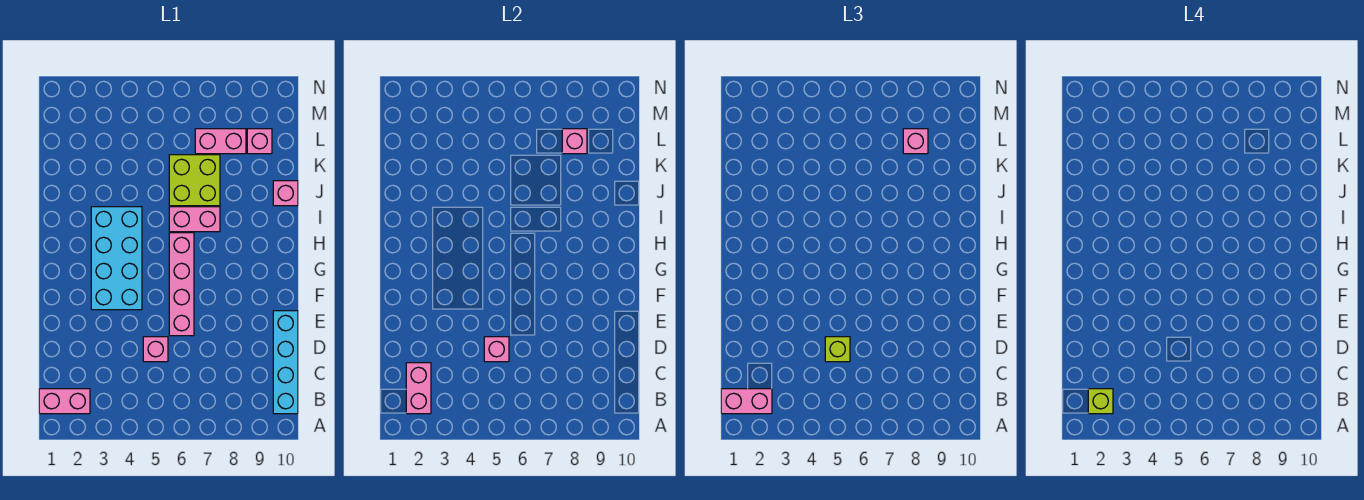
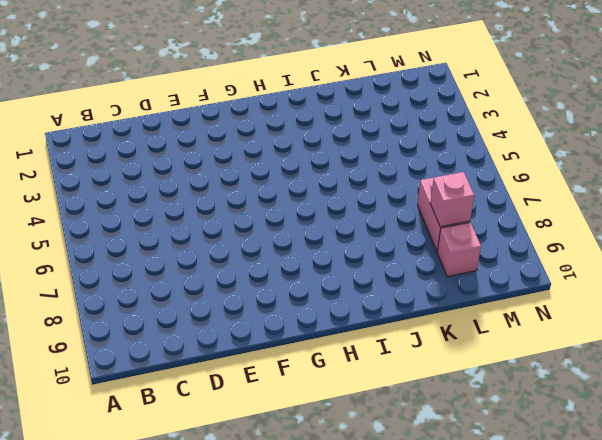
none -> pink 1x2 brick [39,389,90,414]
none -> cyan 1x4 brick [273,311,298,414]
none -> pink 1x1 brick [143,337,168,362]

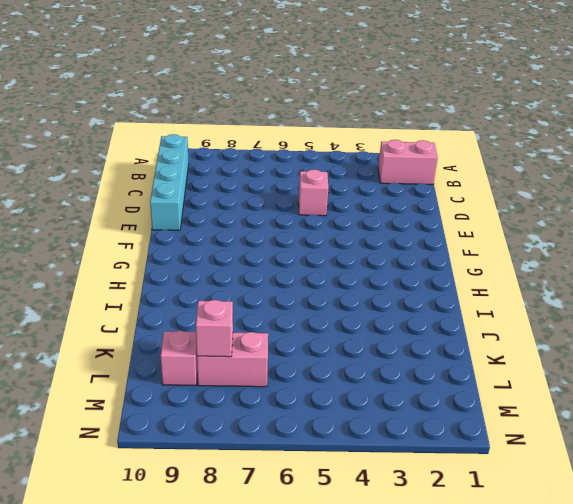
none -> pink 1x4 brick [169,233,194,336]
none -> cyan 2x4 brick [91,207,142,310]
none -> pink 1x2 brick [169,207,220,232]

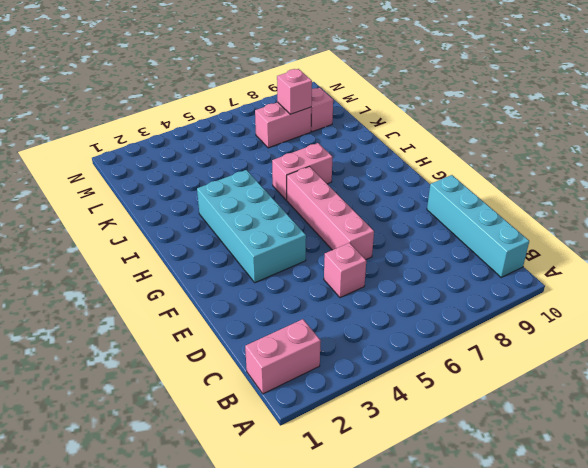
none -> lime 2x2 brick [169,155,220,206]
none -> pink 1x1 brick [273,181,298,206]
none -> pink 1x2 brick [406,363,431,414]

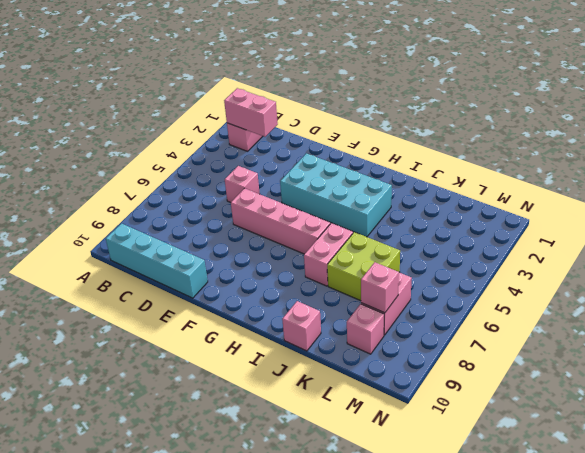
none -> pink 1x1 brick [484,337,509,362]
none -> pink 1x2 brick [721,389,772,414]
none -> lime 1x1 brick [825,337,850,362]

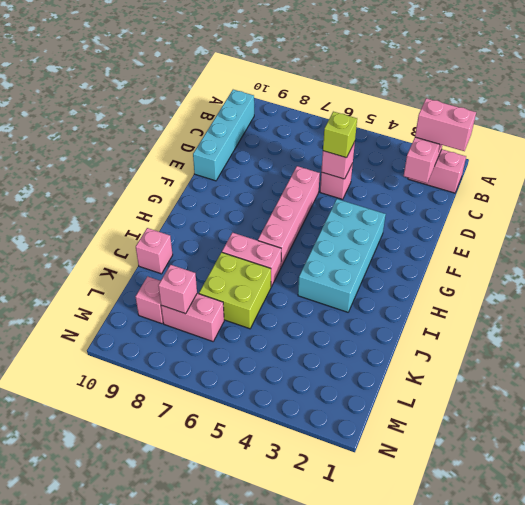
none -> pink 1x1 brick [903,129,928,154]
none -> lime 1x1 brick [1088,389,1113,414]

